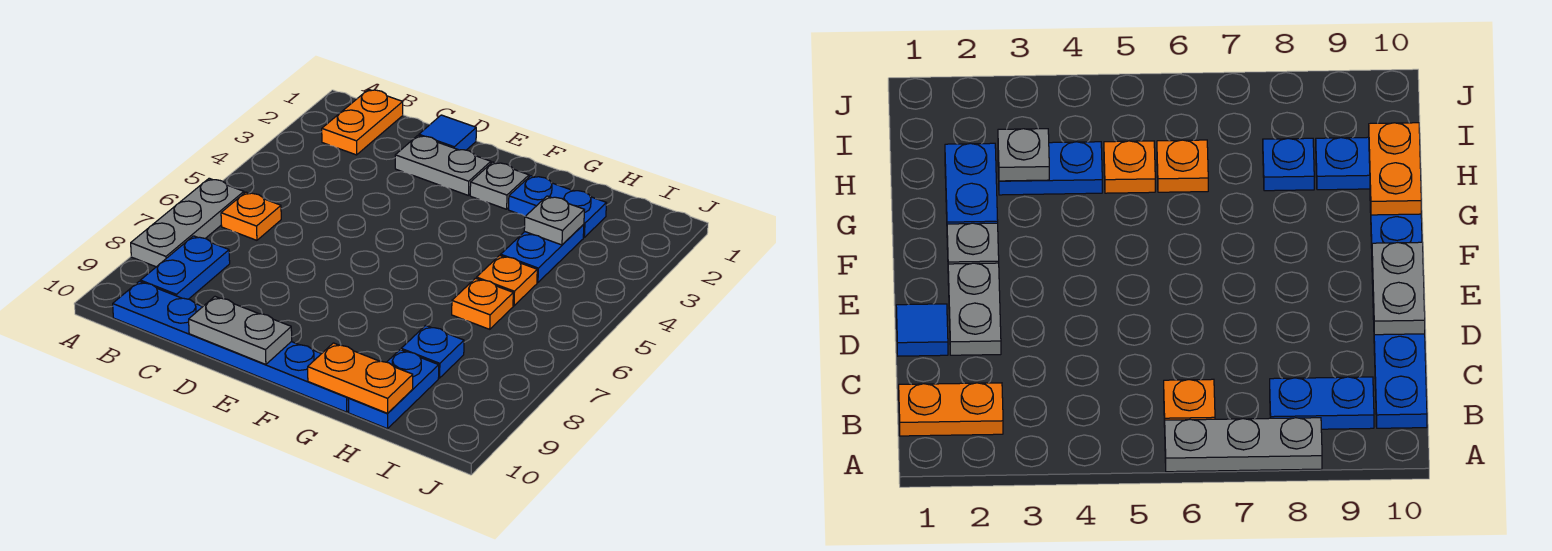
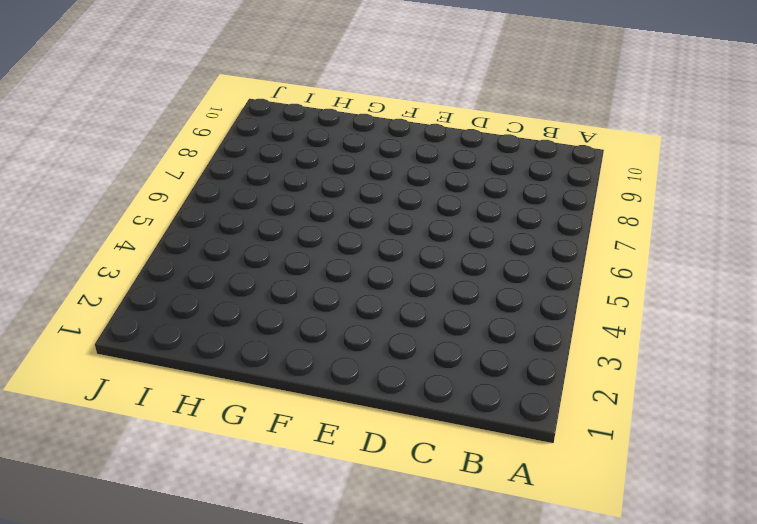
none -> grey 1x3 plate [131,178,244,267]
none -> orange 1x2 plate [322,90,403,155]
none -> orange 1x1 plate [221,192,281,240]

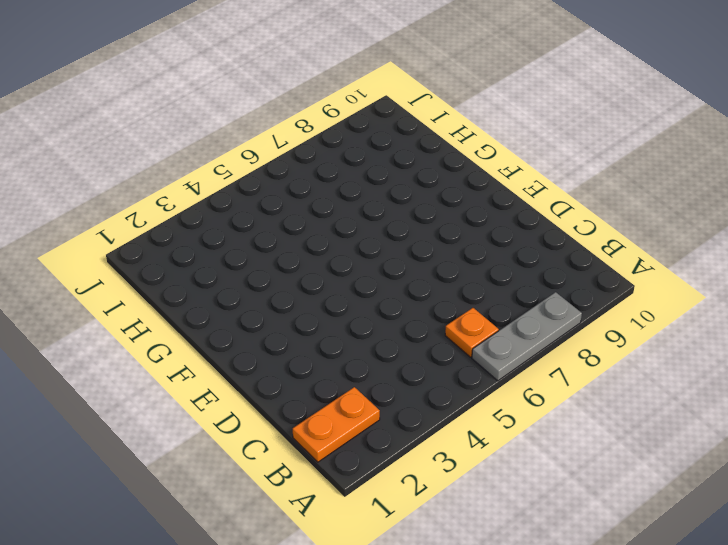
none -> blue 1x2 plate [140,236,230,299]
none -> blue 1x6 plate [113,281,349,412]
none -> blue 1x1 tile [419,115,476,150]

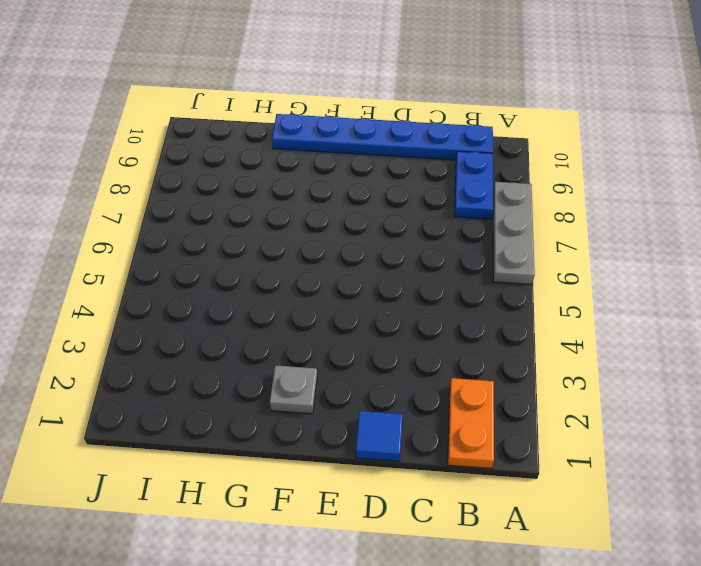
none -> orange 1x1 plate [221,192,281,240]
none -> grey 1x2 plate [395,135,491,196]
none -> blue 1x2 plate [509,176,607,237]

